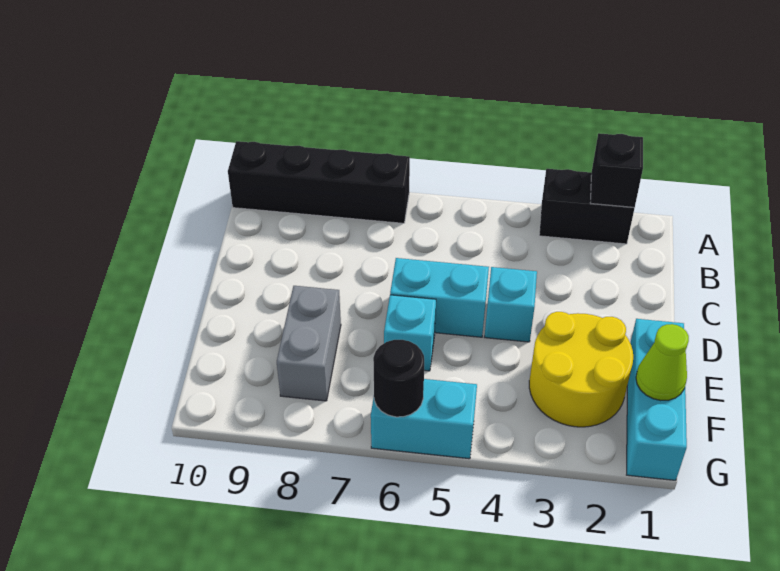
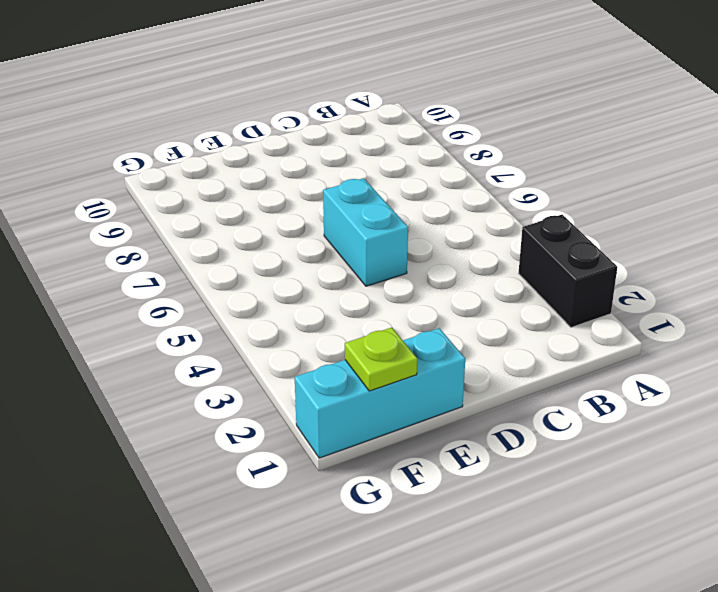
lime 1x1 plate [345,328,417,391] -> lime 1x1 cone [636,324,689,400]
none -> black 1x4 brick [228,141,410,223]
none -> cyan 1x1 brick [485,267,537,342]
none -> yellow 2x2 round brick [529,312,633,427]

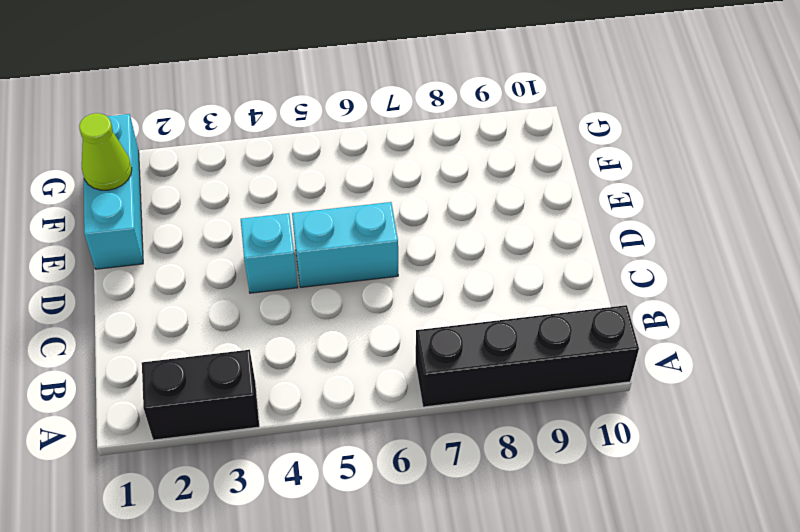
none -> yellow 2x2 round brick [529,312,633,427]
none -> cyan 1x1 brick [384,295,436,371]
none -> grey 1x2 brick [277,286,341,401]

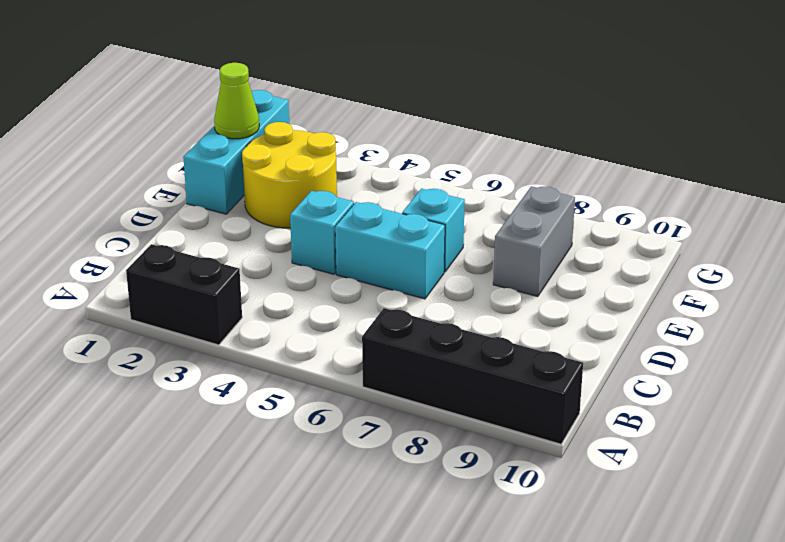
none -> cyan 1x2 brick [371,379,477,459]
none -> black 1x1 brick [591,133,643,207]
none -> black 1x1 round brick [373,340,424,417]

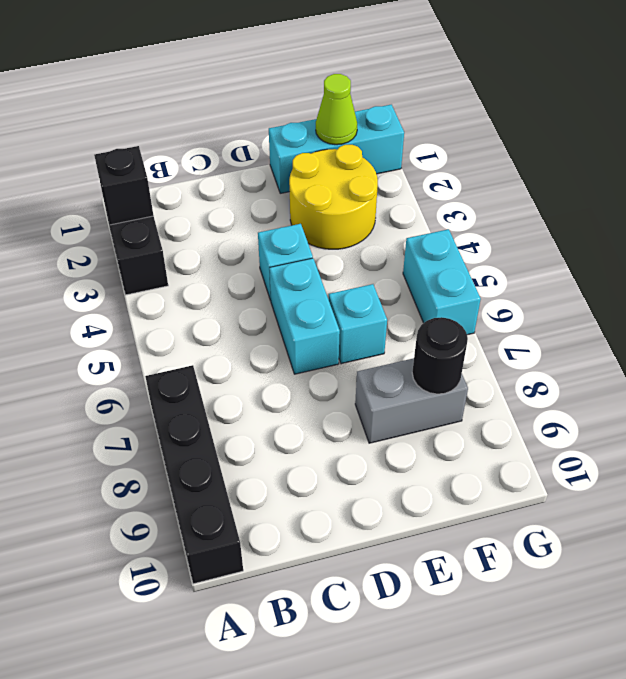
black 1x1 round brick [412,317,468,394] -> black 1x1 round brick moved to [373,340,424,417]

